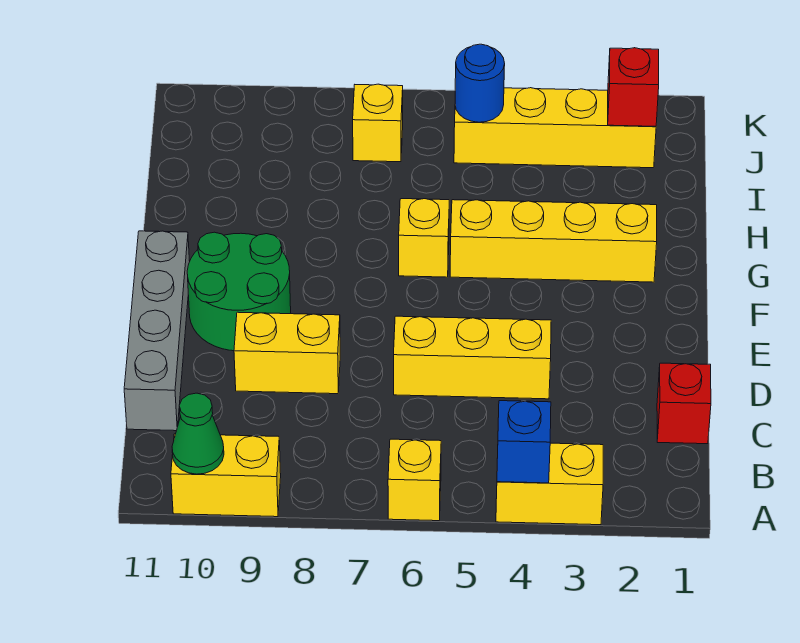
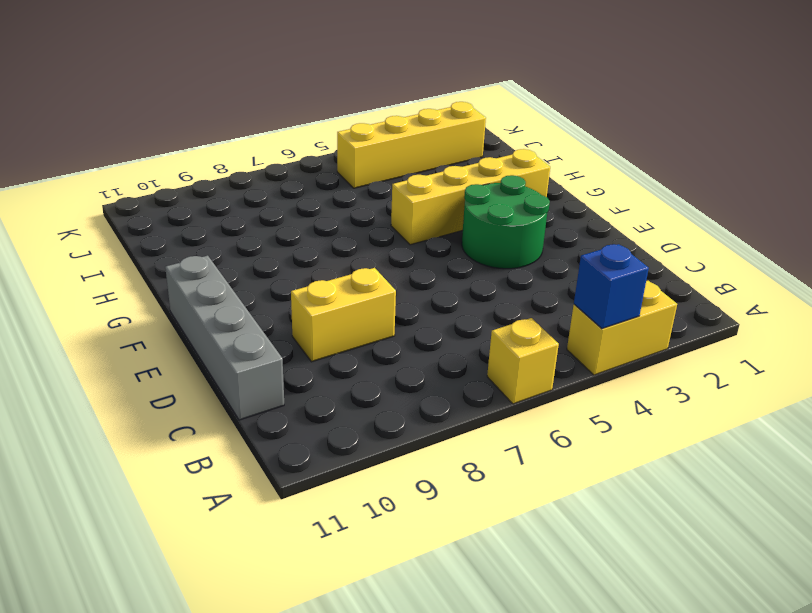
green 2x2 round brick [462,175,550,269] -> green 2x2 round brick moved to [187,232,291,351]
none -> yellow 1x2 brick [171,434,281,517]
none -> red 1x1 brick [657,363,711,444]
none -> yellow 1x3 brick [394,316,551,399]

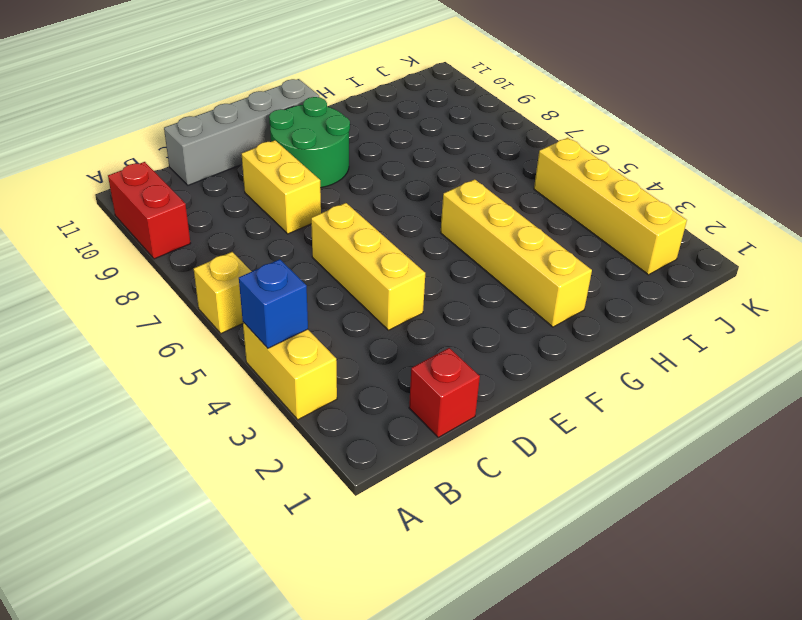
red 1x2 brick [108,162,191,259] -> yellow 1x2 brick [171,434,281,517]
none -> yellow 1x1 brick [399,199,449,277]
none -> yellow 1x1 brick [353,84,403,162]
none -> green 1x1 cone [172,393,224,474]

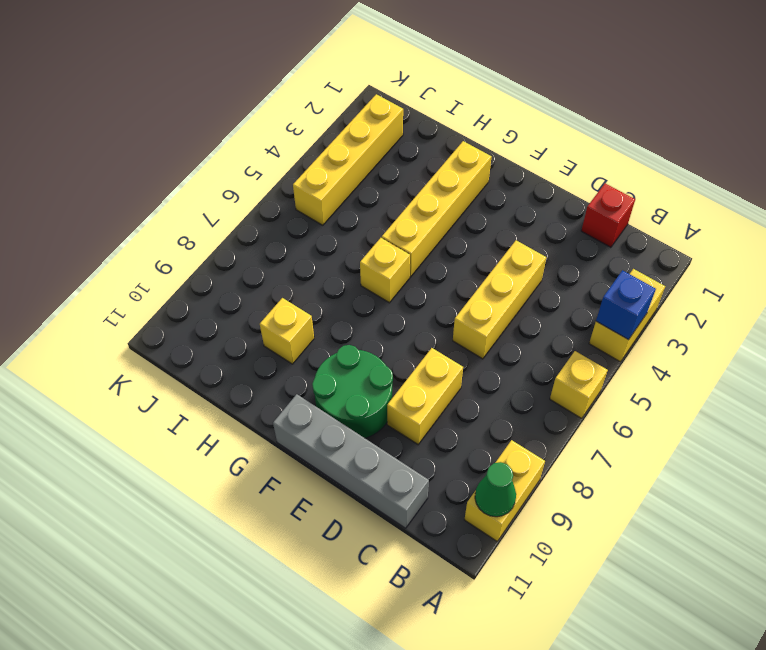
yellow 1x1 brick [260,298,314,364] -> yellow 1x1 brick moved to [353,84,403,162]
none -> red 1x1 brick [608,48,659,126]
none -> blue 1x1 round brick [455,44,505,122]

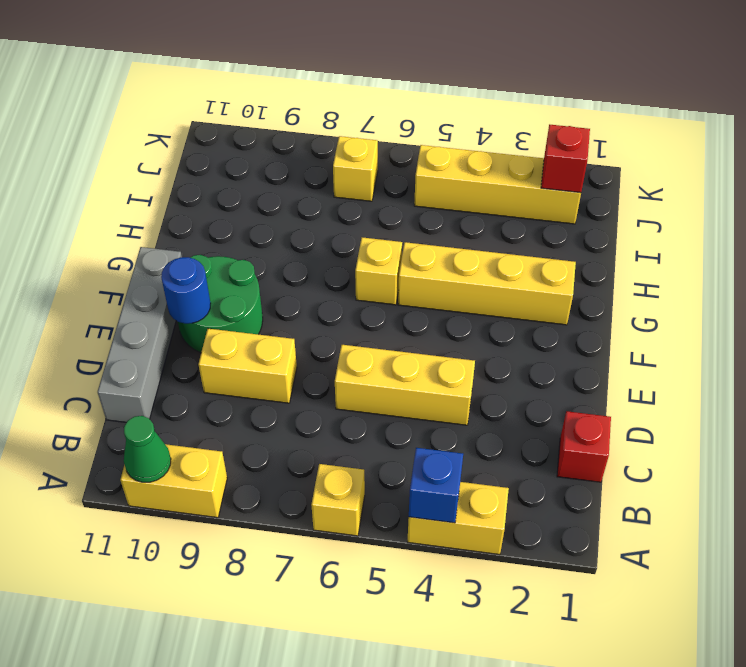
blue 1x1 round brick [161,257,211,324] -> blue 1x1 round brick moved to [455,44,505,122]

